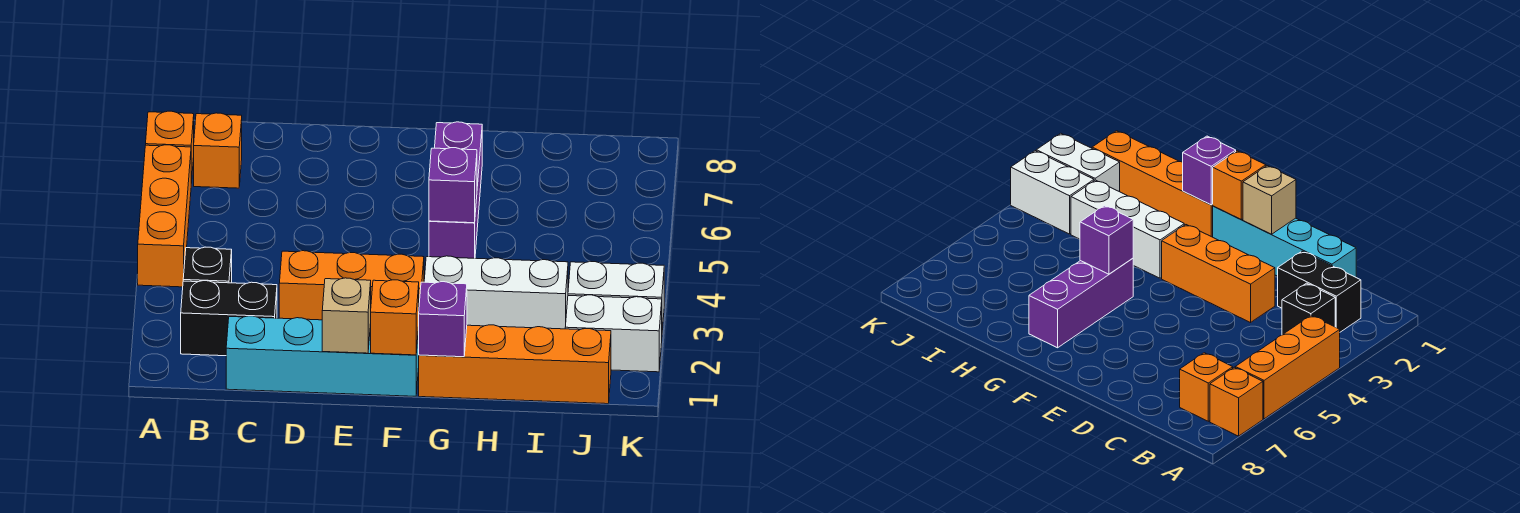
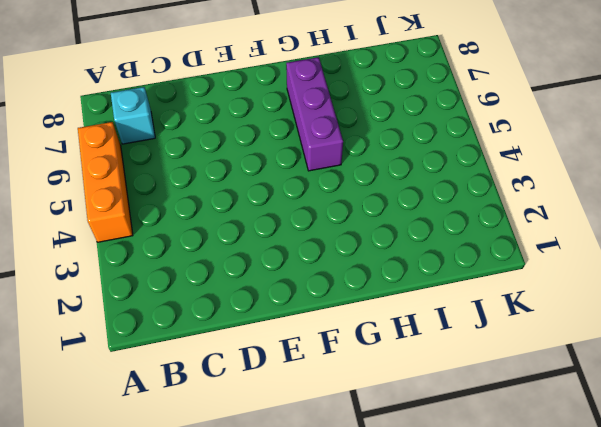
cyan 1x1 brick [111,87,155,144] -> orange 1x1 brick [194,113,242,188]
none -> orange 1x1 brick [146,111,194,183]
none -> black 1x2 brick [181,281,277,356]
none -> black 1x1 brick [183,247,232,283]

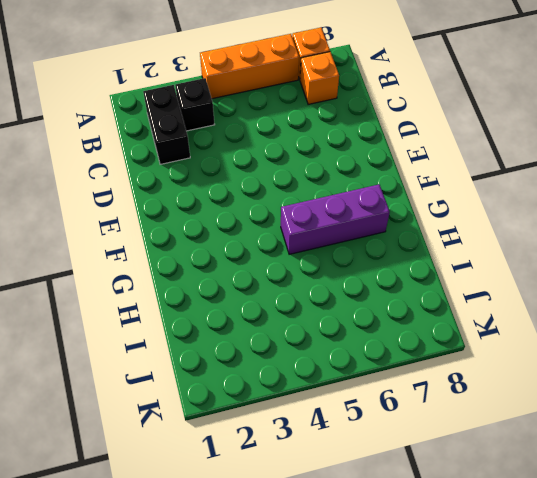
none -> cyan 1x4 brick [226,316,419,396]
none -> orange 1x3 brick [279,251,424,320]
none -> orange 1x4 brick [419,325,611,404]

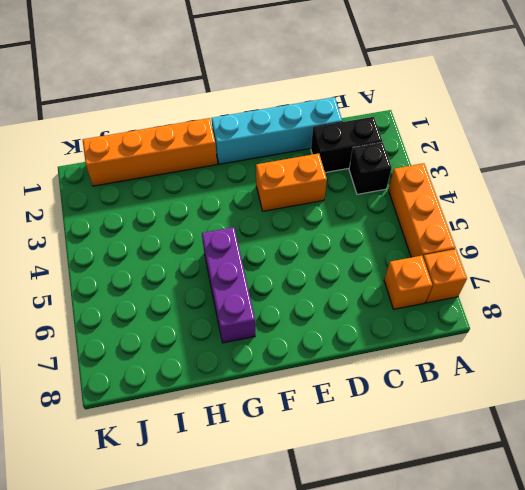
orange 1x2 brick [256,153,327,211] -> orange 1x3 brick [279,251,424,320]
none -> white 1x3 brick [424,256,568,329]
none -> white 1x2 brick [565,295,662,372]
none -> white 1x2 brick [568,261,664,330]

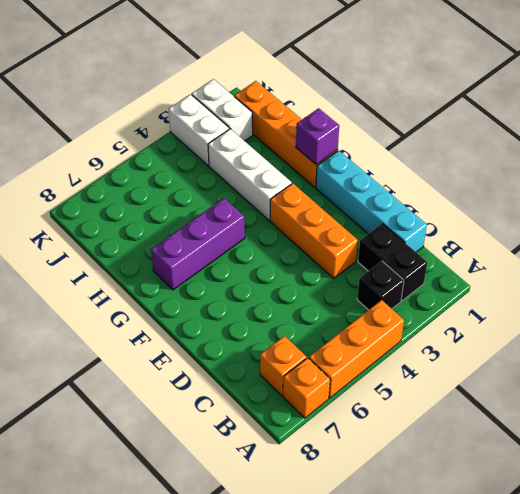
none -> tan 1x1 brick [322,278,371,353]
none -> orange 1x1 brick [371,280,419,355]
none -> purple 1x1 brick [429,148,477,223]

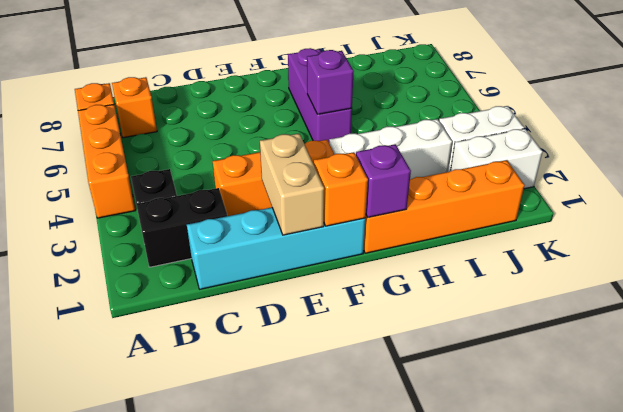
tan 1x2 brick [260,134,324,235] -> tan 1x1 brick [322,278,371,353]

